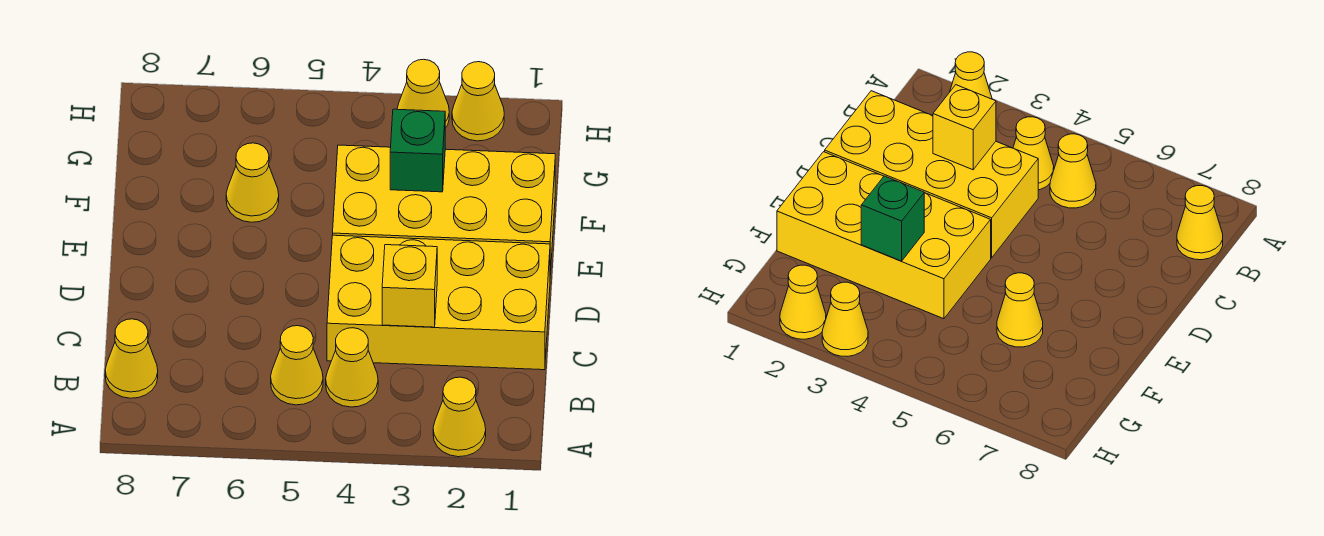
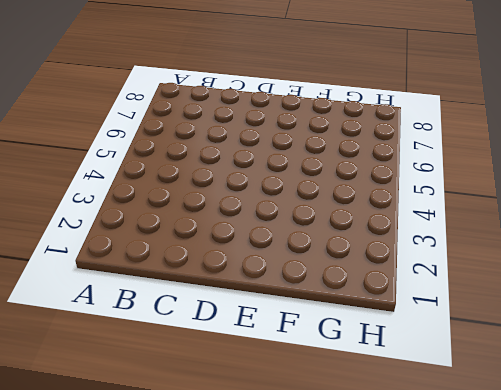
none -> yellow 1x1 cone [433,377,486,457]
none -> yellow 1x1 cone [326,328,378,407]

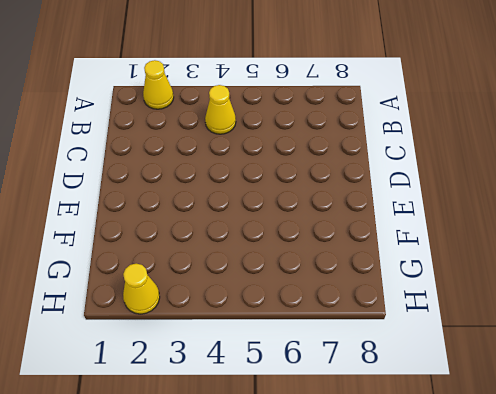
none -> yellow 1x1 cone [271,326,323,405]
none -> yellow 1x1 cone [105,319,158,398]

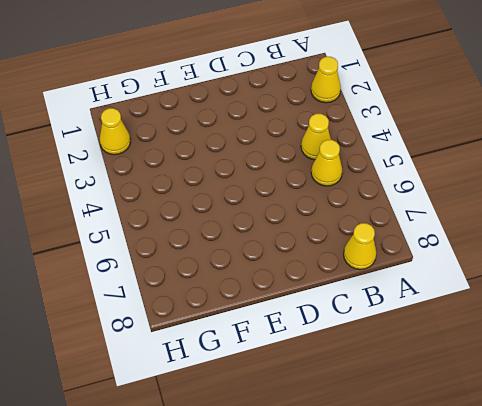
none -> yellow 2x4 brick [327,235,550,370]
none -> yellow 2x4 brick [333,145,555,275]

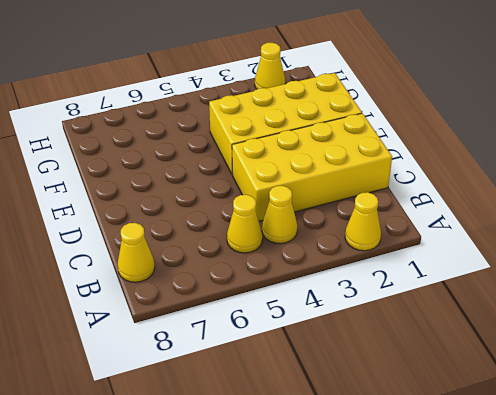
none -> yellow 1x1 cone [226,143,279,222]
none -> yellow 1x1 cone [397,59,449,128]

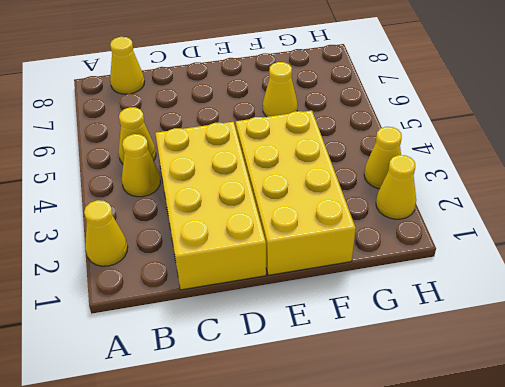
none -> yellow 1x1 brick [382,245,437,327]
none -> green 1x1 brick [390,109,445,192]

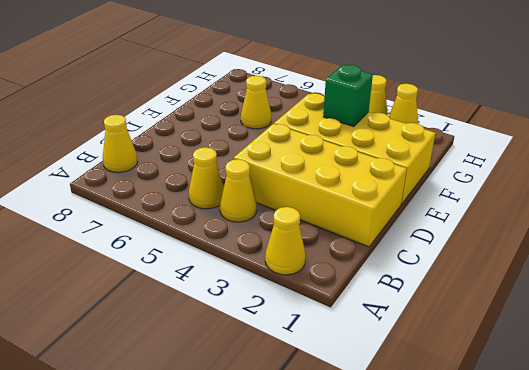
none -> yellow 1x1 brick [382,245,437,327]

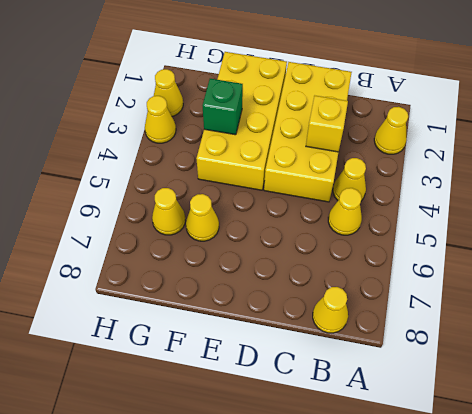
yellow 1x1 cone [152,188,185,235] -> none

